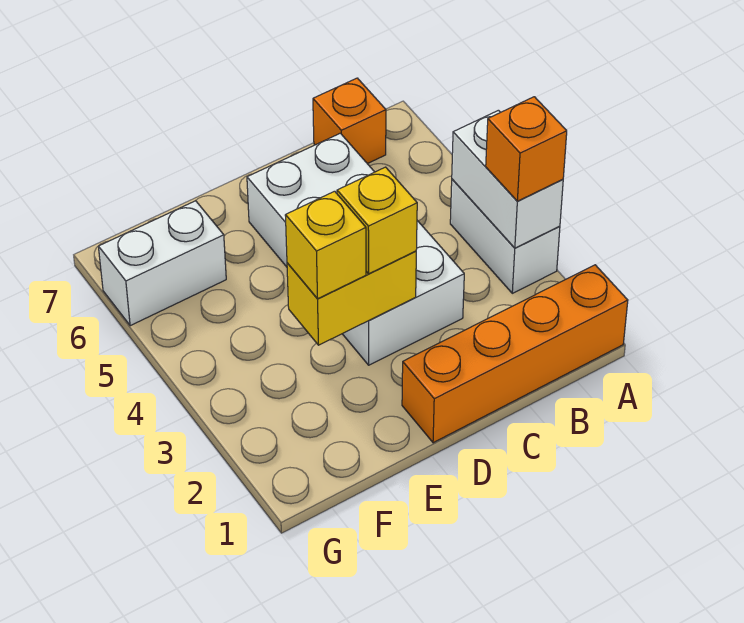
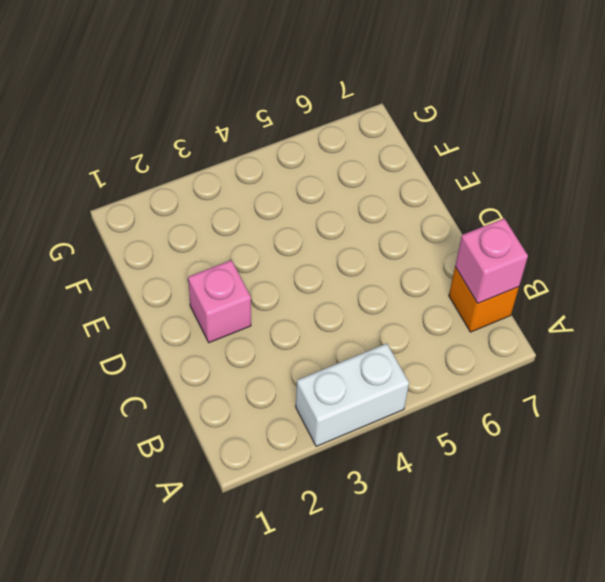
pink 1x1 brick [455,218,528,303] -> none
pink 1x1 brick [188,260,251,343] -> none
none -> orange 1x4 brick [402,265,628,443]
none -> white 2x4 brick [247,133,464,365]

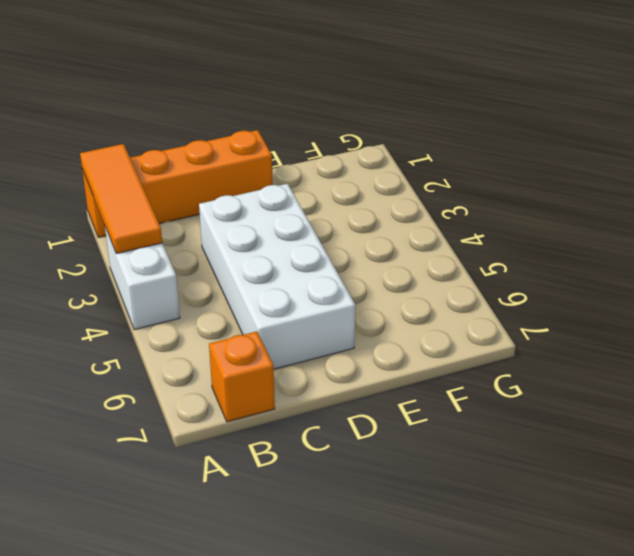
orange 1x3 tile [80,144,162,254] -> white 1x2 brick [452,110,563,248]
none -> white 1x2 brick [98,201,226,326]
none -> yellow 1x2 brick [287,251,416,345]

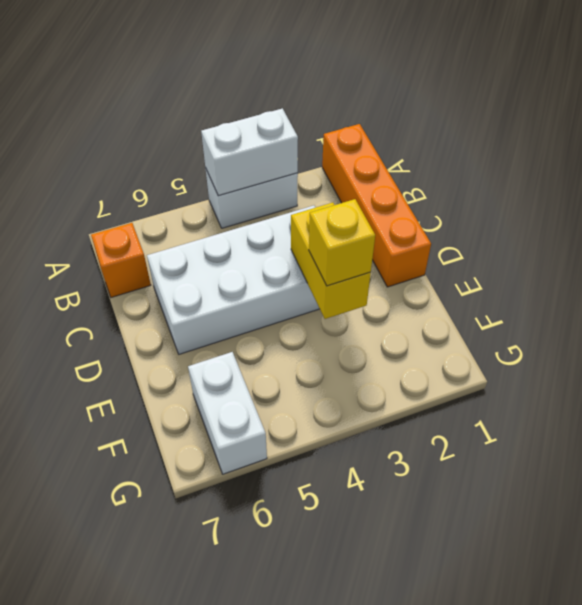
none -> orange 1x1 brick [486,97,567,201]
none -> yellow 1x1 brick [337,167,417,274]

